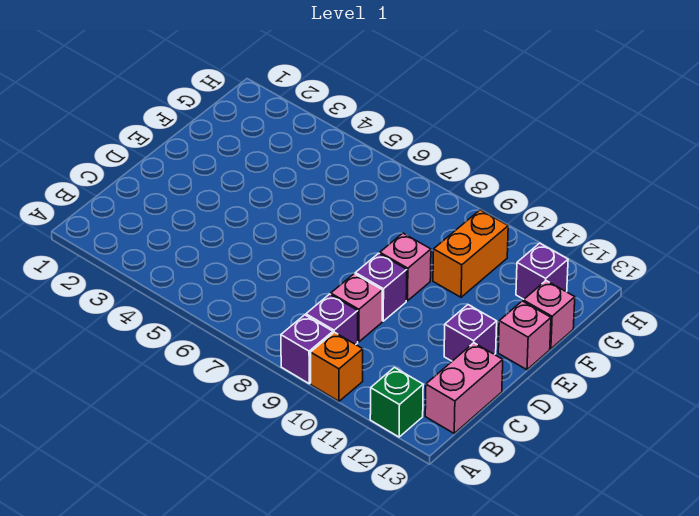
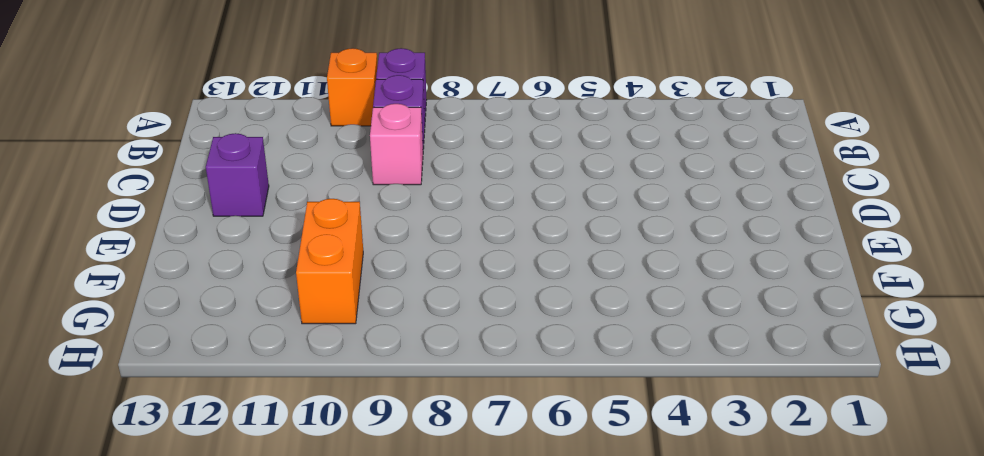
none -> green 1x1 brick [370,367,423,437]
none -> pink 1x2 brick [425,343,503,433]
none -> purple 1x1 brick [355,253,407,321]

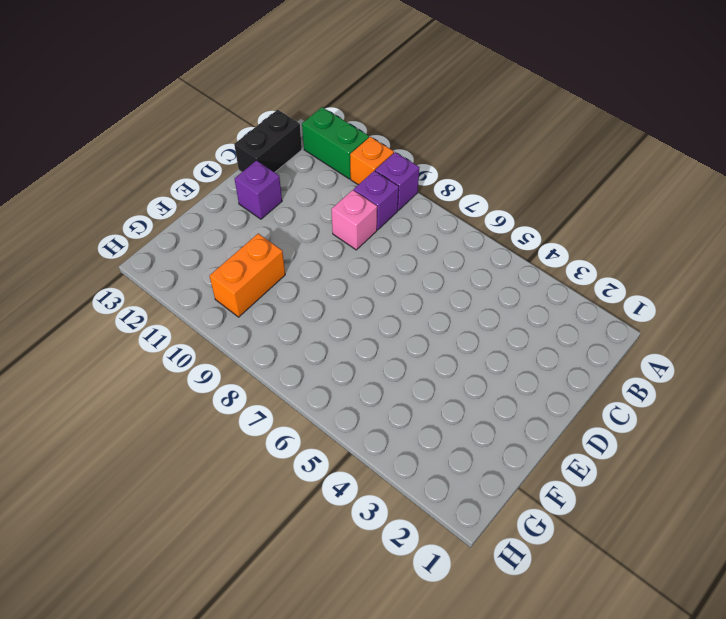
green 1x2 brick [302,107,369,179] -> green 1x1 brick [370,367,423,437]
black 1x2 brick [234,110,302,172] -> pink 1x2 brick [425,343,503,433]
none -> purple 1x1 brick [355,253,407,321]
none -> pink 1x1 brick [380,233,431,301]
none -> pink 1x1 brick [498,301,551,370]

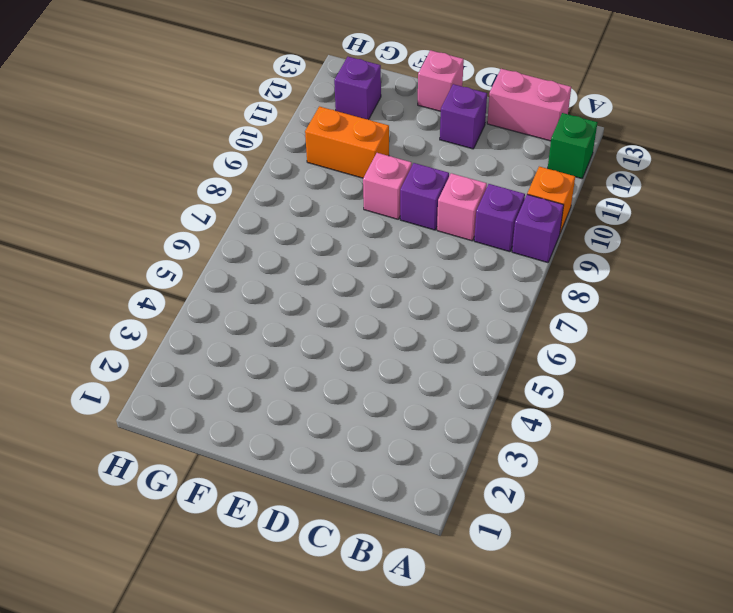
none -> pink 1x1 brick [523,281,575,349]

